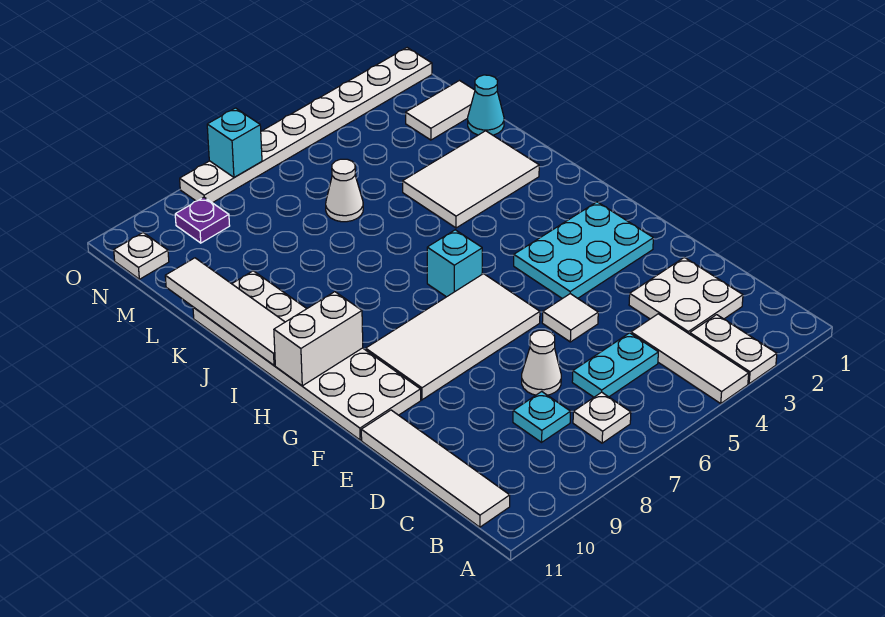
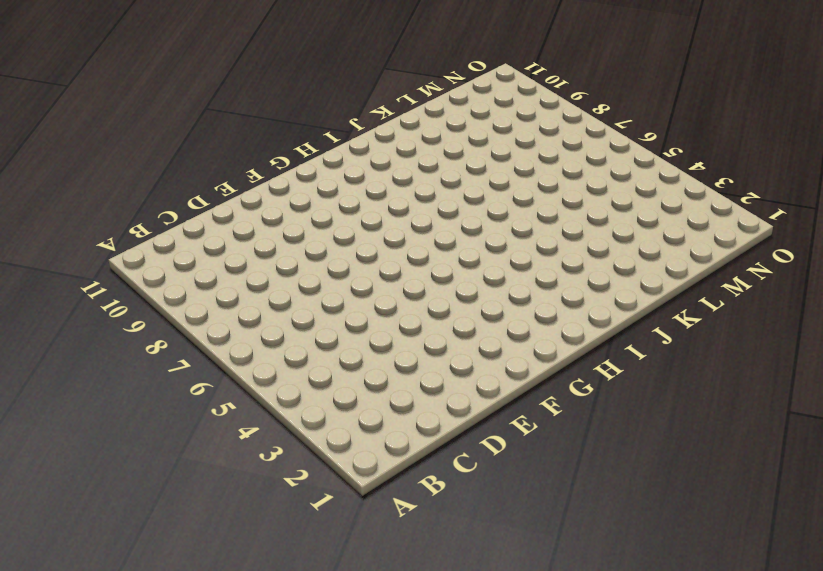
none -> white 1x2 plate [690,315,777,384]
none -> white 1x3 tile [631,314,749,403]
none -> white 1x1 plate [573,392,631,443]

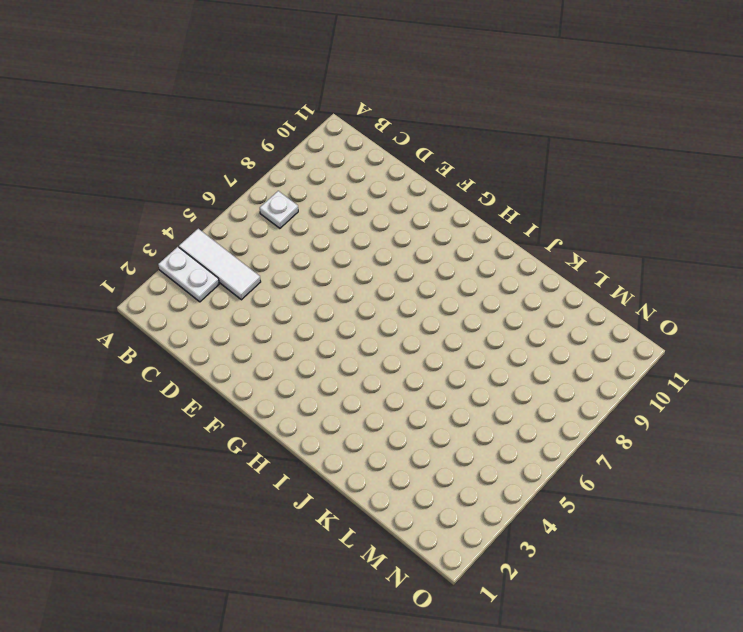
none -> white 1x4 tile [361,410,510,527]
none -> white 2x2 plate [629,257,743,334]
none -> cyan 1x2 plate [572,333,658,397]

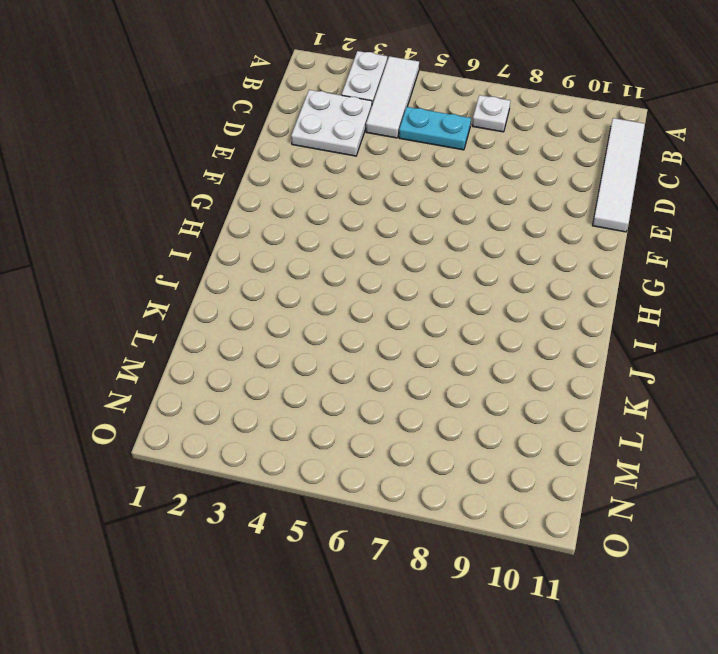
none -> cyan 1x1 plate [513,392,571,442]
none -> white 1x1 cone [522,330,561,395]
none -> white 1x1 tile [542,294,598,342]

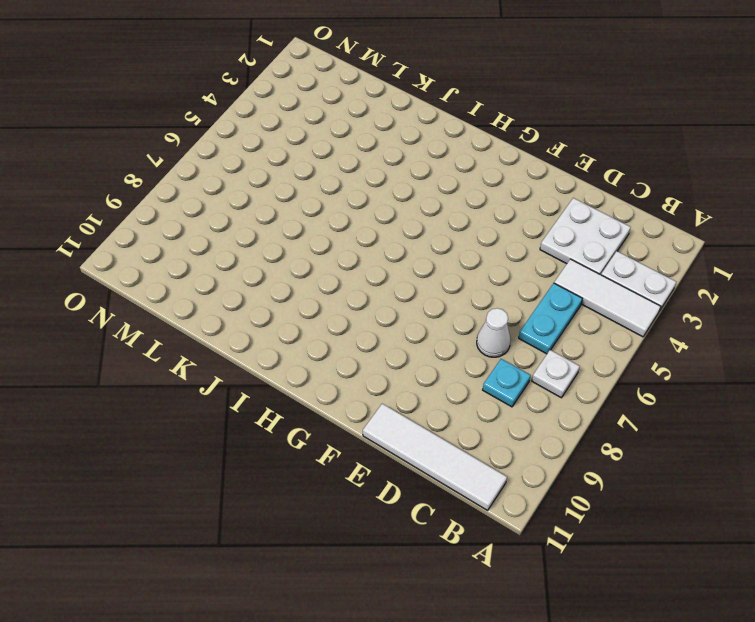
none -> white 1x1 tile [542,294,598,342]
none -> cyan 2x3 plate [514,202,653,299]
none -> white 2x4 tile [366,274,540,400]

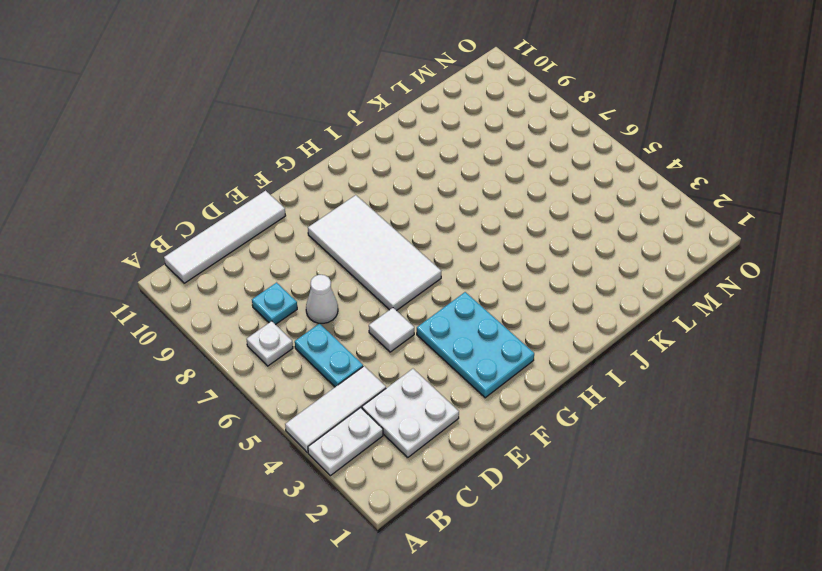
none -> white 2x6 plate [193,271,421,440]
none -> cyan 1x1 brick [427,230,482,297]
none -> white 2x3 tile [403,131,539,228]

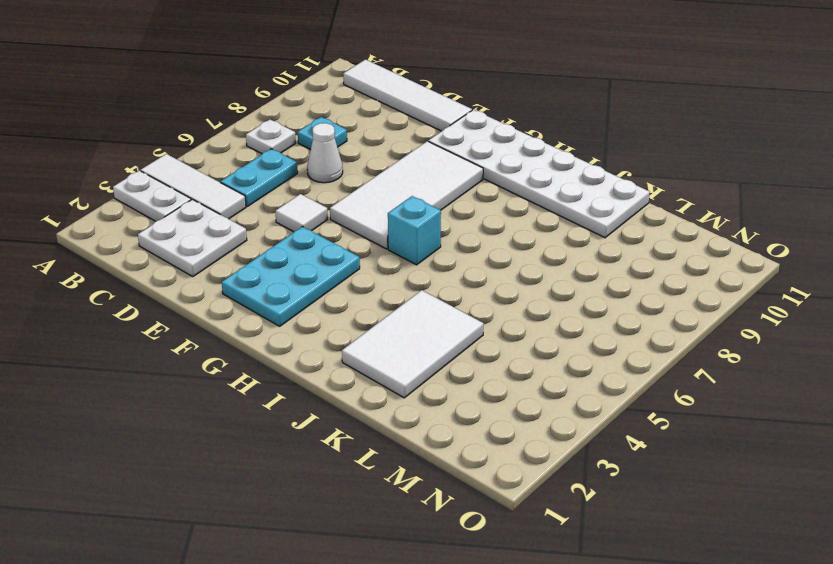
none -> cyan 1x1 cone [468,75,504,135]
none -> white 1x1 cone [326,159,363,222]
none -> white 1x2 tile [406,81,475,140]

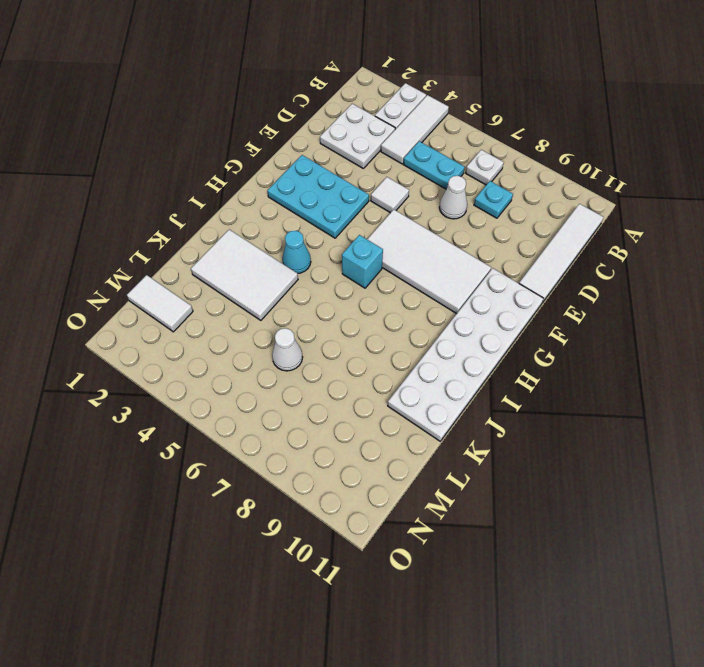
cyan 1x1 cone [282,231,311,273] -> cyan 1x1 cone moved to [468,75,504,135]
none -> purple 1x1 plate [175,197,230,243]
none -> white 1x1 plate [114,233,169,279]
none -> white 1x8 plate [180,48,432,203]

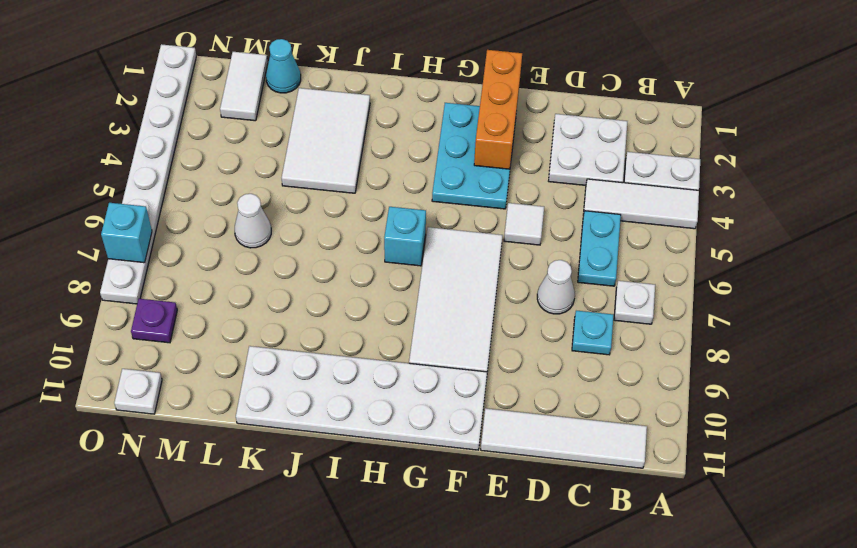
orange 1x3 brick [474,50,522,169] -> none
none -> white 1x2 brick [274,292,363,386]
none -> white 1x4 tile [165,258,285,365]

